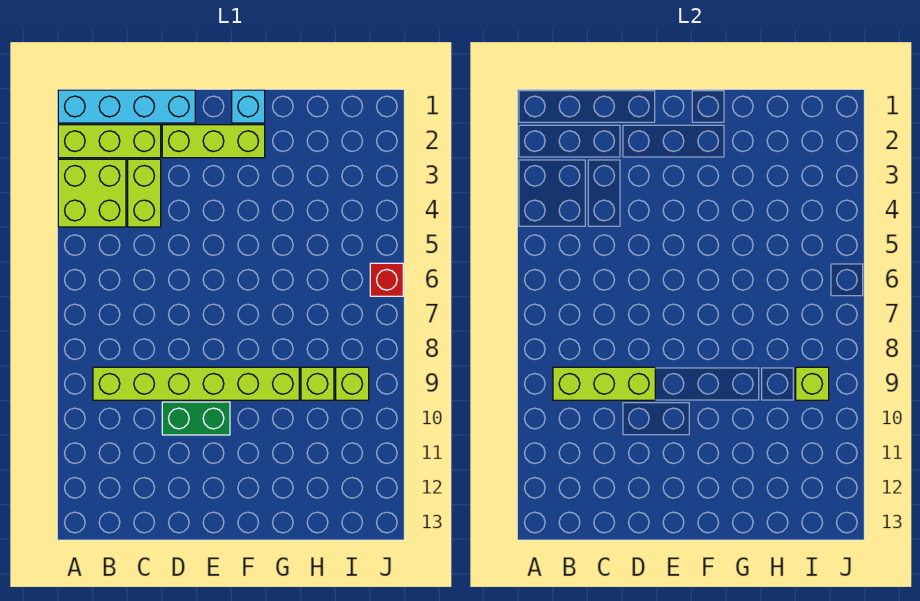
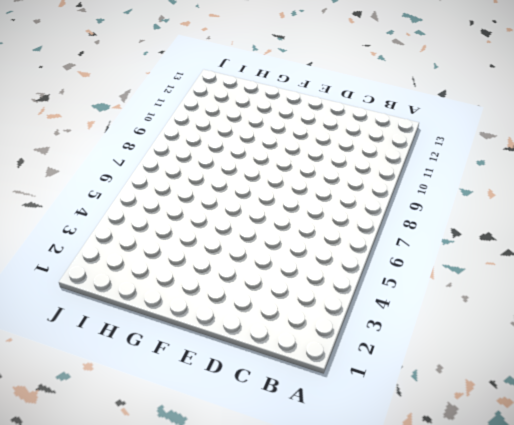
none -> cyan 1x4 brick [58,90,195,123]
none -> lime 1x3 brick [58,125,161,158]
none -> lime 2x2 brick [58,159,126,227]

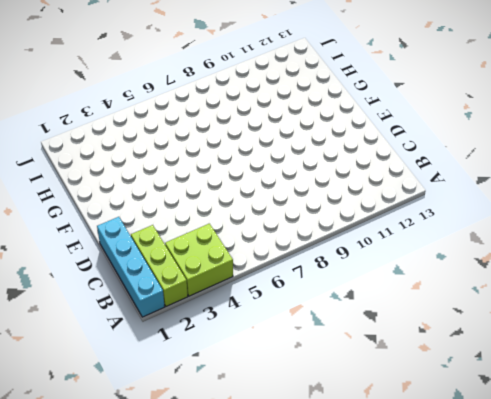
none -> lime 1x6 brick [93,367,299,400]
none -> lime 1x2 brick [128,159,161,227]
none -> lime 1x3 brick [162,125,265,158]

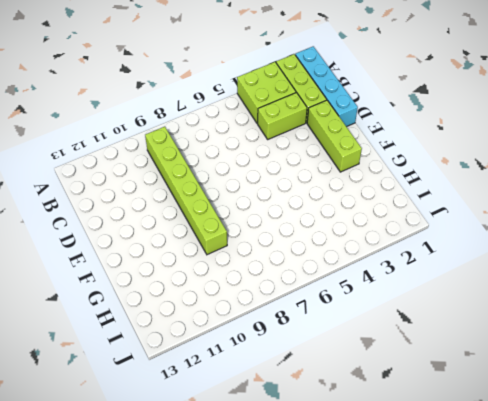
none -> green 1x2 brick [162,402,230,435]
none -> cyan 1x1 brick [232,90,265,123]
none -> lime 1x1 brick [301,367,334,400]

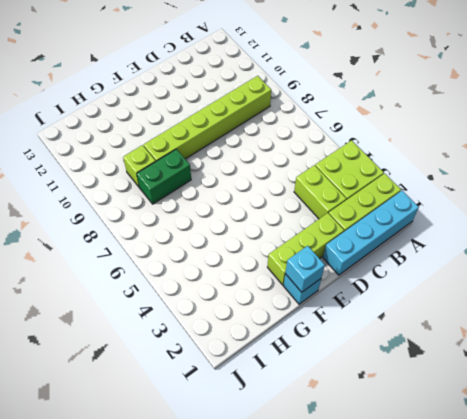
cyan 1x1 brick [285,246,325,292] -> none
green 1x2 brick [137,149,191,204] -> green 1x2 brick moved to [162,402,230,435]
none -> lime 1x1 brick [336,367,369,400]
none -> red 1x1 brick [370,263,403,296]
none -> lime 1x3 brick [553,367,655,400]

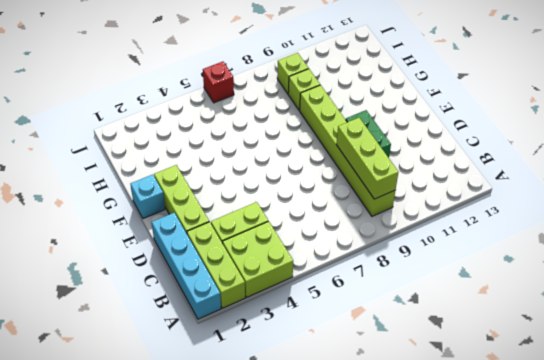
none -> lime 1x1 brick [796,367,829,400]

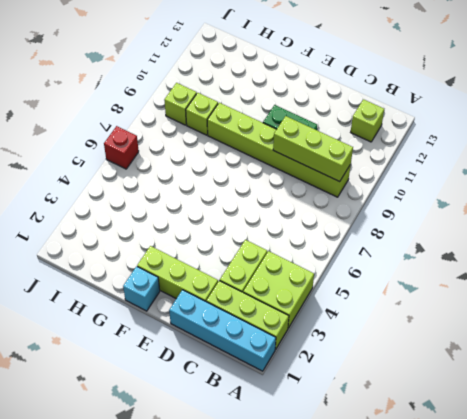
lime 1x1 brick [351,99,384,142] -> lime 1x1 brick moved to [796,367,829,400]

